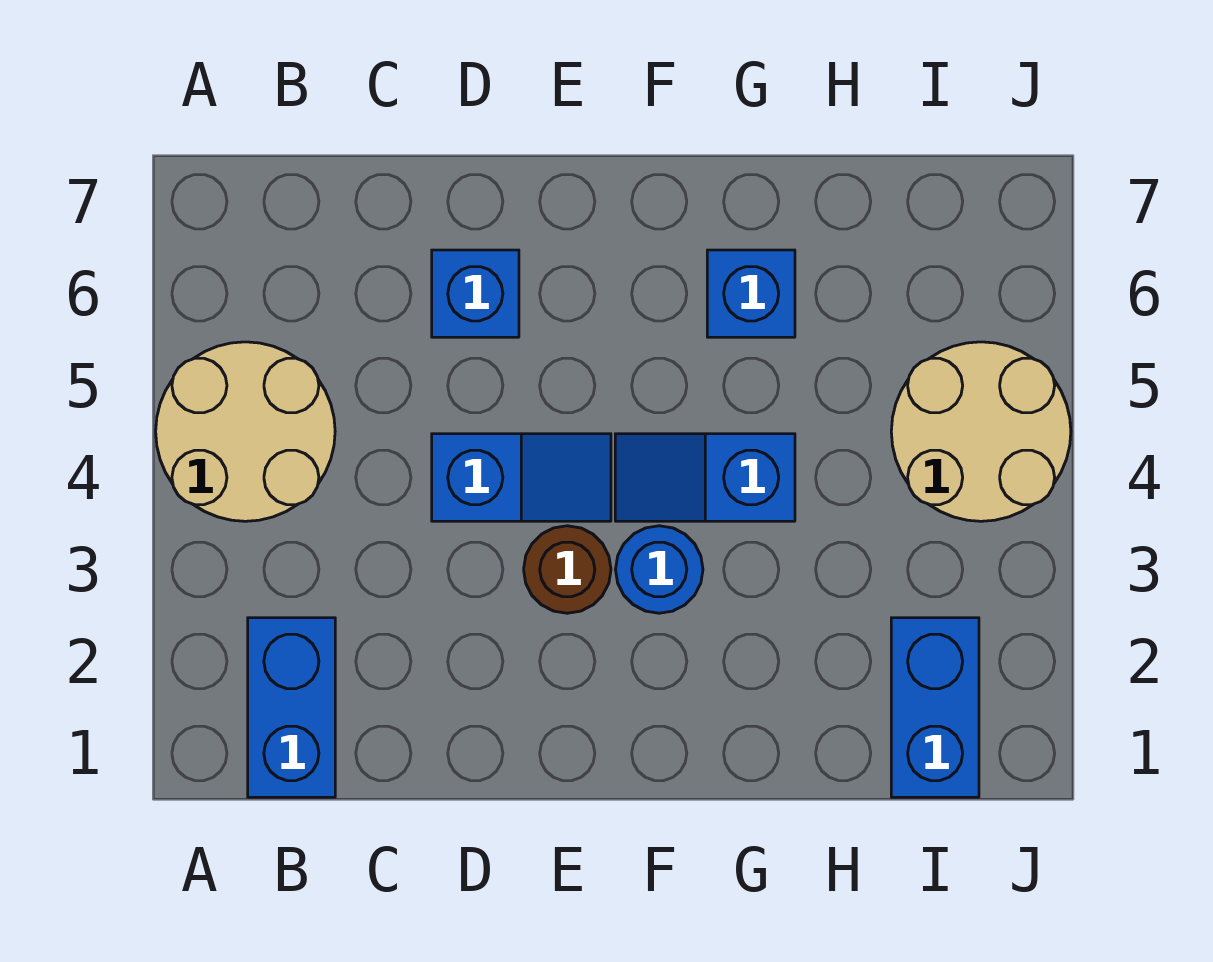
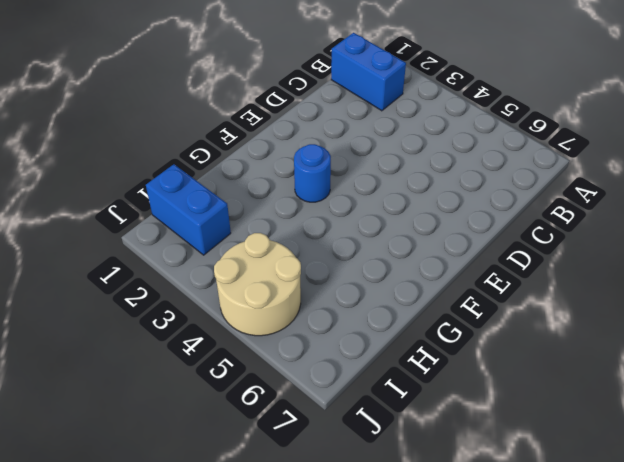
none -> tan 2x2 round brick [156,342,335,521]
none -> blue 1x2 slope [432,434,611,521]

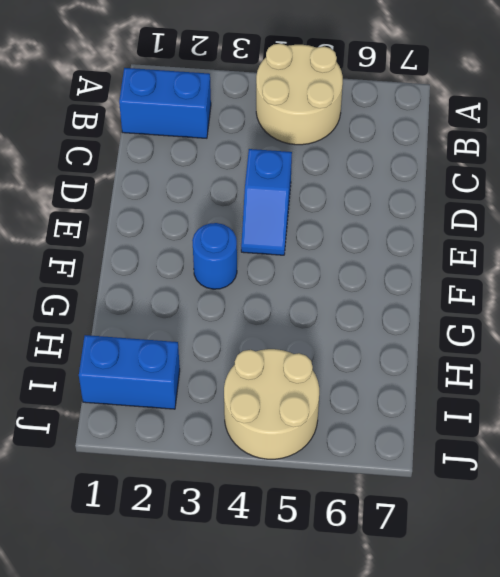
none -> blue 1x1 brick [432,250,519,337]
none -> brown 1x1 round brick [524,526,611,613]

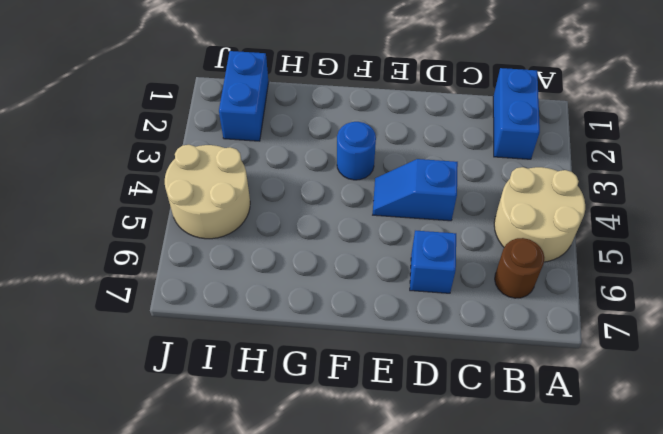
brown 1x1 round brick [495,238,544,298] -> brown 1x1 round brick moved to [524,526,611,613]
none -> blue 1x2 slope [615,434,795,521]
none -> blue 1x1 brick [707,250,795,337]

